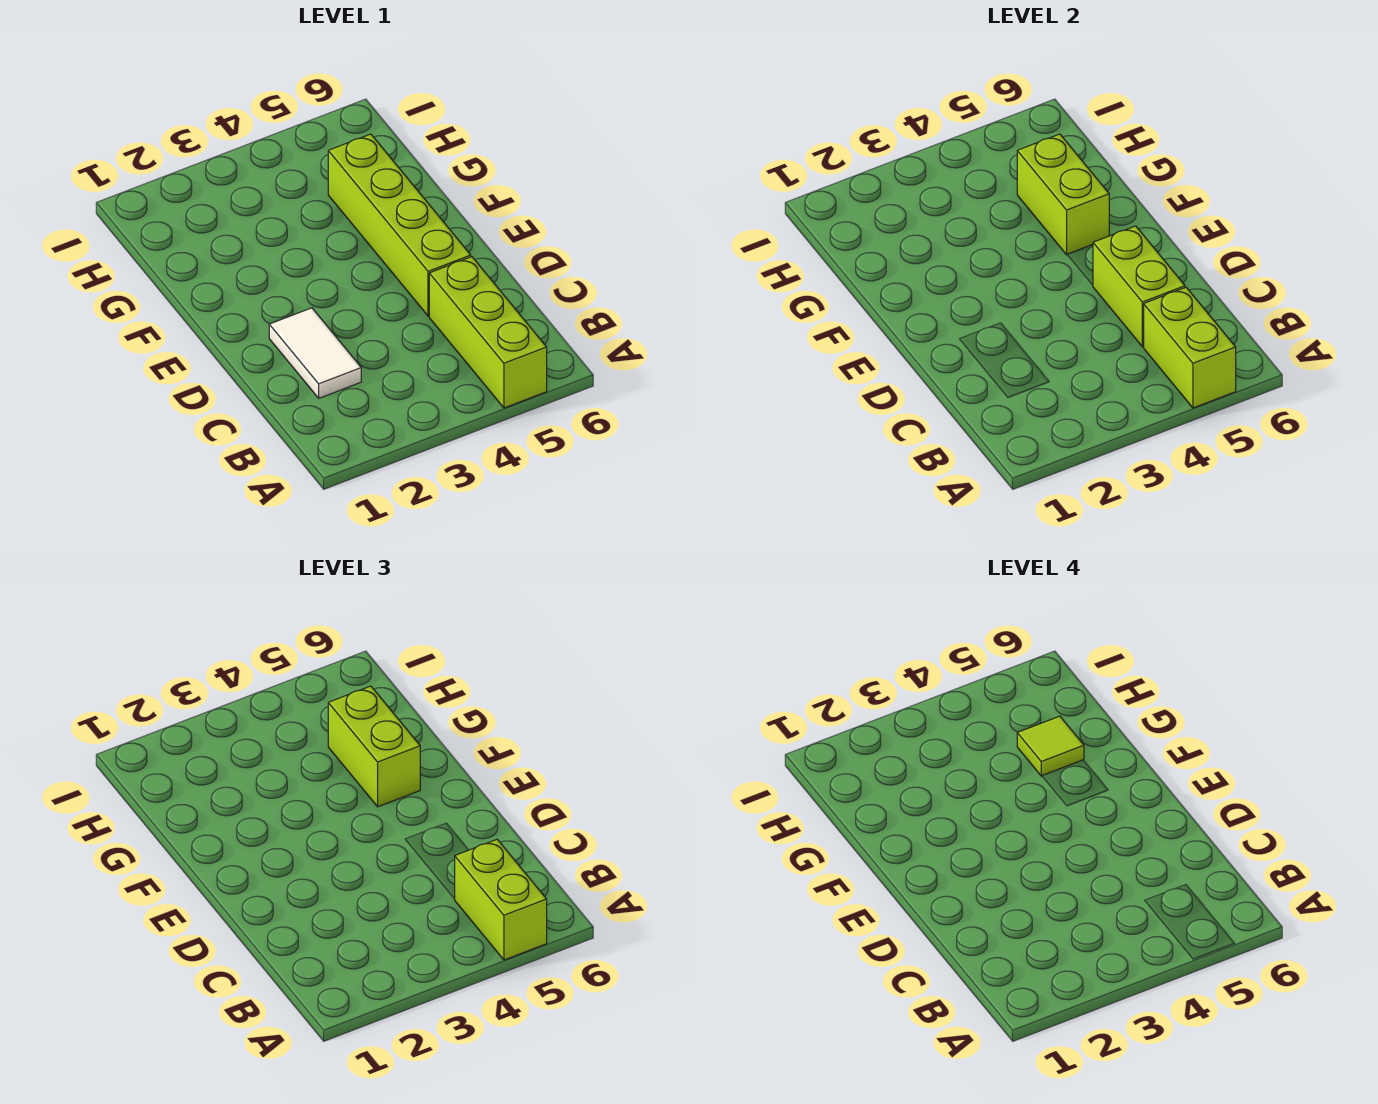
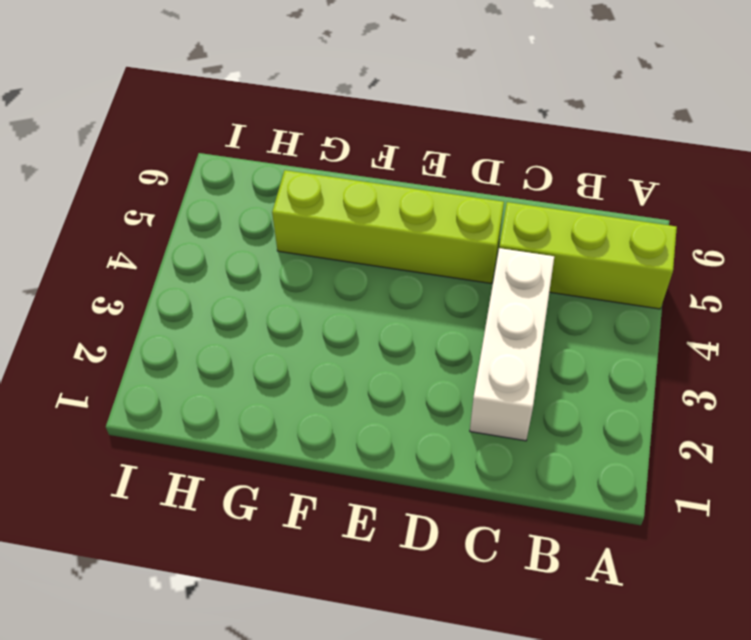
white 1x3 brick [470,248,554,441] -> white 1x2 tile [269,308,361,398]
none -> lime 1x2 brick [1143,287,1236,408]
none -> lime 1x2 brick [1093,226,1185,347]

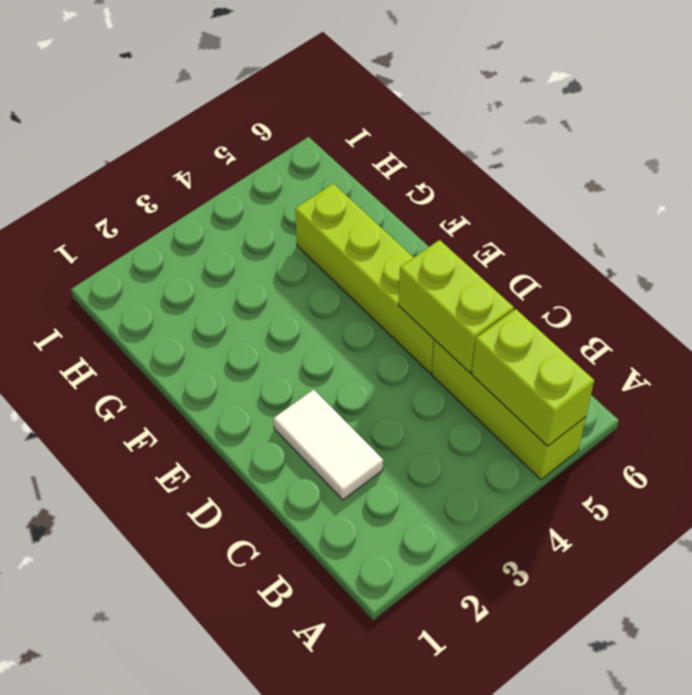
none -> lime 1x2 brick [1017,134,1109,255]
none -> lime 1x2 brick [454,839,547,960]

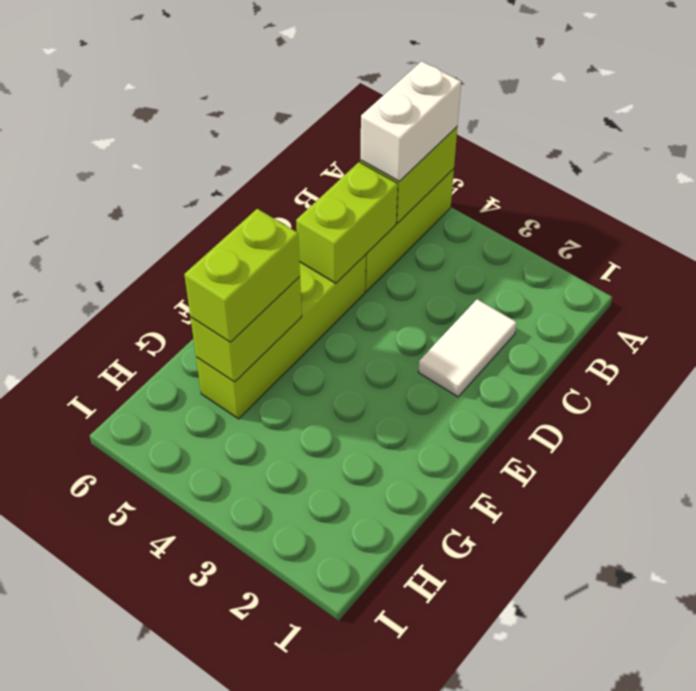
white 1x2 brick [361,61,461,181] -> lime 1x2 brick [454,839,547,960]
none -> lime 1x1 tile [1017,716,1084,776]

